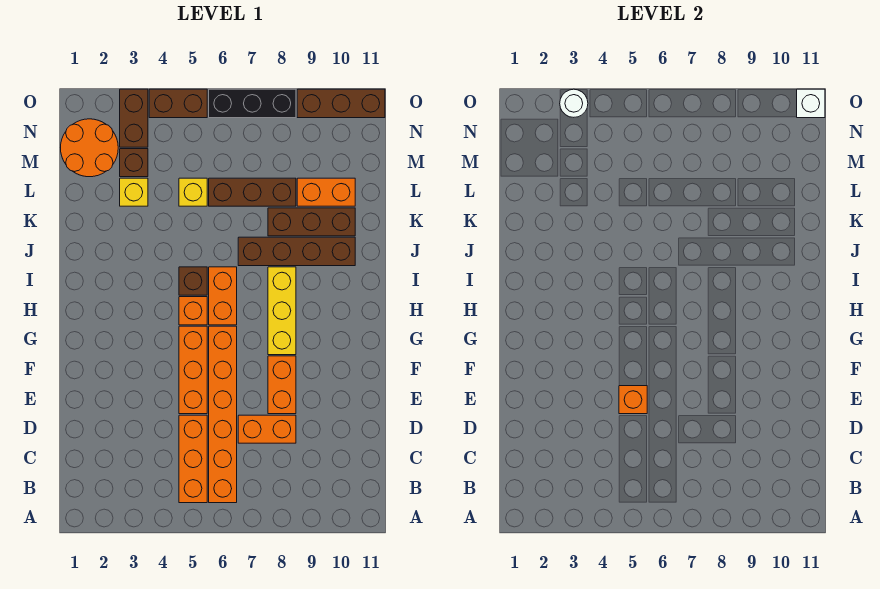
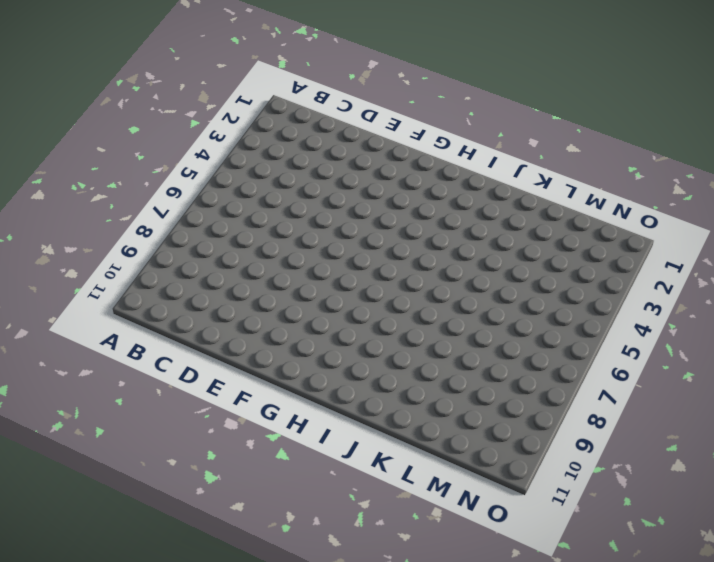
none -> orange 1x3 brick [179,415,207,503]
none -> orange 1x6 brick [209,326,237,503]
none -> orange 1x2 brick [238,415,296,443]

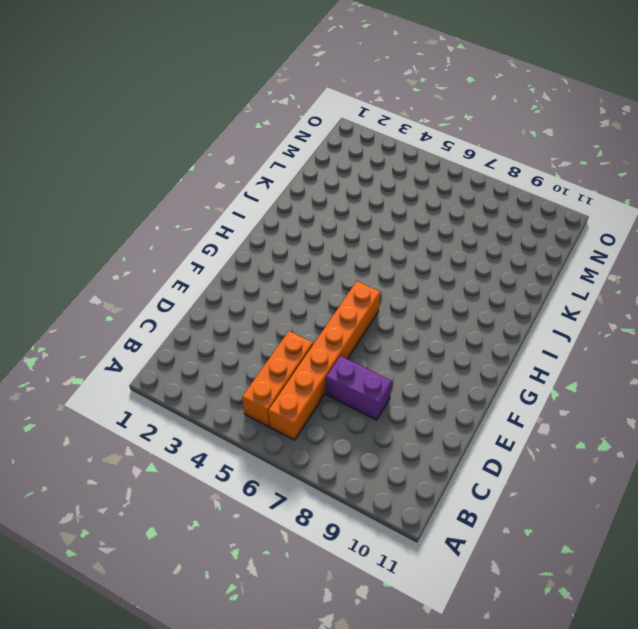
purple 1x2 brick [326,356,392,420] -> orange 1x2 brick [238,415,296,443]
none -> orange 1x3 brick [179,326,207,414]
none -> orange 1x2 brick [268,356,296,414]
none -> yellow 1x3 brick [268,267,296,355]

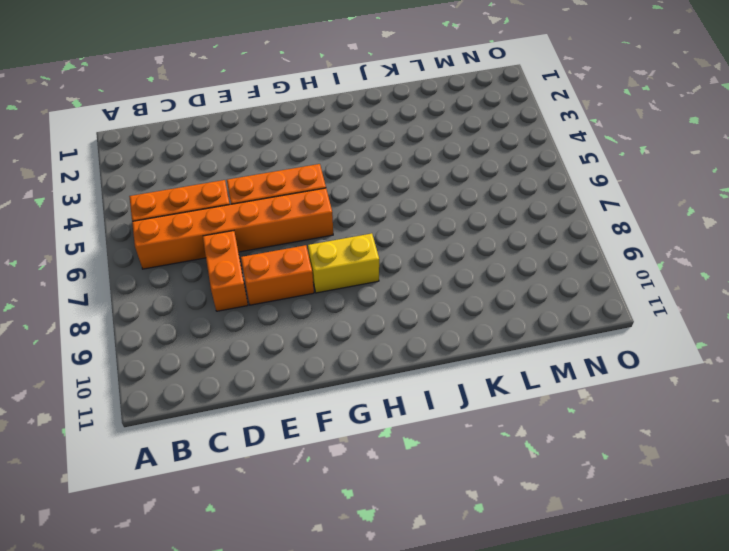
yellow 1x2 brick [308,233,379,293] -> yellow 1x3 brick [268,267,296,355]
none -> orange 1x1 brick [179,297,207,325]
none -> orange 1x2 brick [209,267,237,325]
none -> brown 1x1 brick [179,267,207,295]

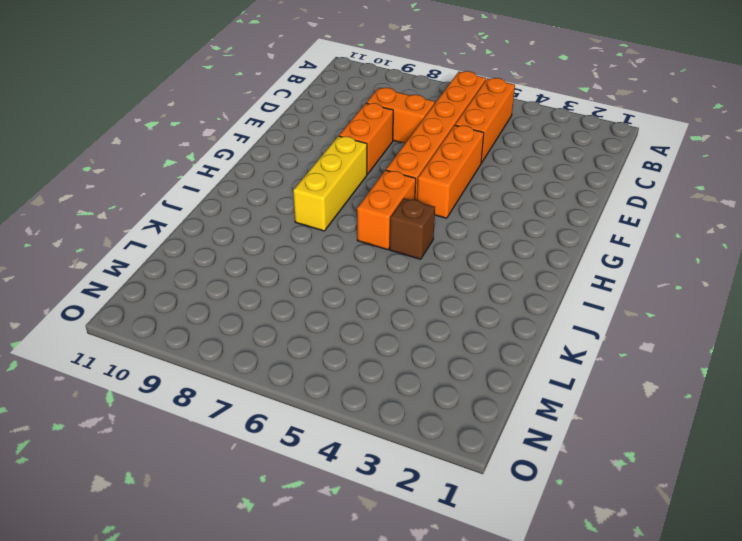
none -> orange 1x1 brick [179,297,207,325]
none -> brown 1x4 brick [238,237,355,266]
none -> brown 1x3 brick [268,208,355,236]

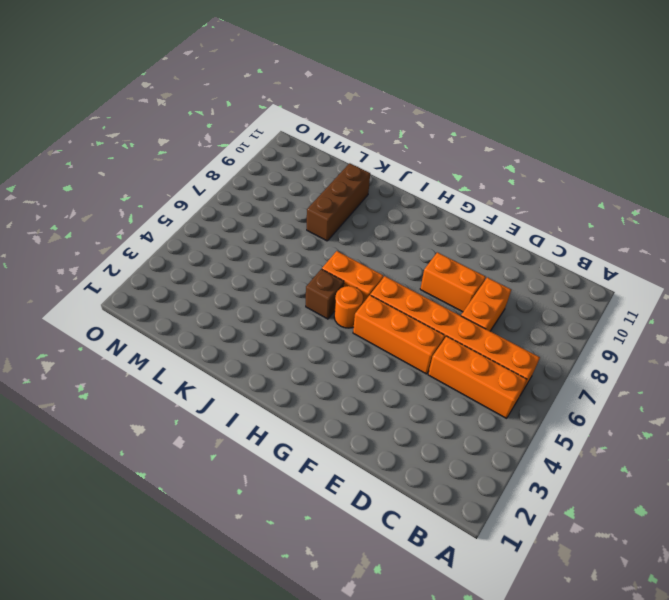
orange 1x1 round brick [334,286,363,328] -> orange 1x1 brick [179,297,207,325]
none -> yellow 1x3 brick [268,267,296,355]
none -> brown 1x4 brick [238,237,355,266]
none -> yellow 1x1 brick [120,178,148,206]

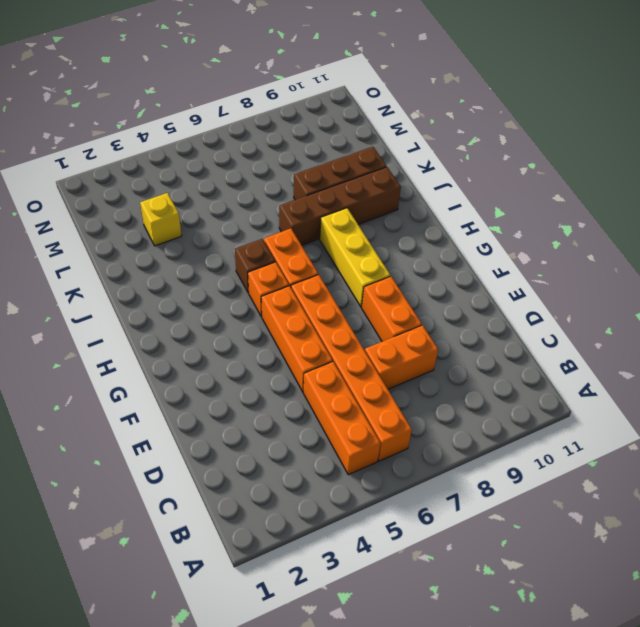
none -> yellow 1x1 brick [179,178,207,206]
none -> brown 1x3 brick [209,178,296,206]
none -> orange 1x2 brick [297,178,355,206]

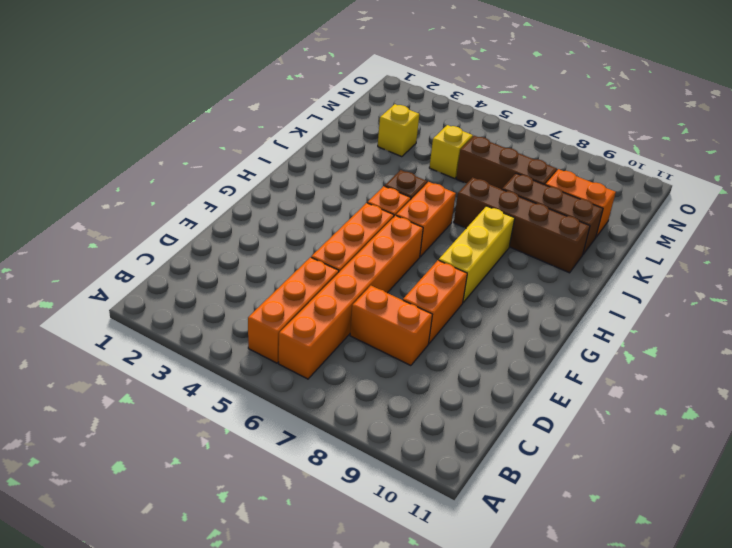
none -> orange 2x2 round brick [61,119,118,177]
none -> brown 1x1 brick [120,149,148,177]
none -> brown 1x2 brick [120,89,148,147]

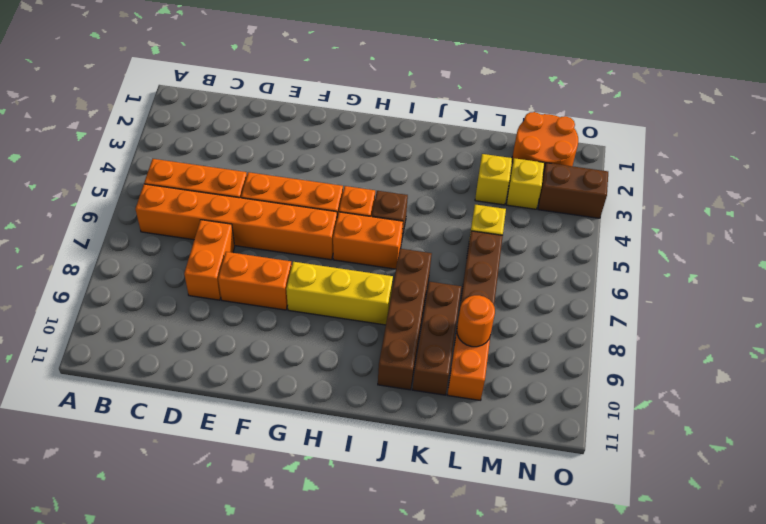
orange 1x1 round brick [457,295,495,347] -> none
yellow 1x1 brick [507,158,544,209] -> brown 1x1 brick [120,149,148,177]
none -> brown 1x2 brick [149,89,207,118]
none -> black 1x3 brick [209,89,296,118]
none -> brown 1x3 brick [297,89,385,118]

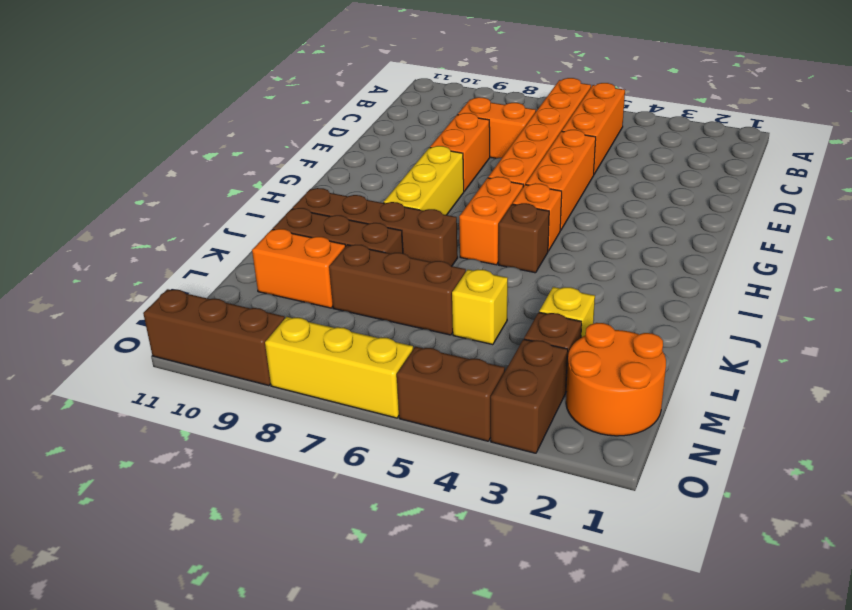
yellow 1x3 brick [265,317,413,418] -> black 1x3 brick [209,89,296,118]
none -> orange 1x1 brick [619,386,647,414]
none -> white 1x1 round brick [560,89,588,117]
none -> white 1x1 brick [797,89,825,118]

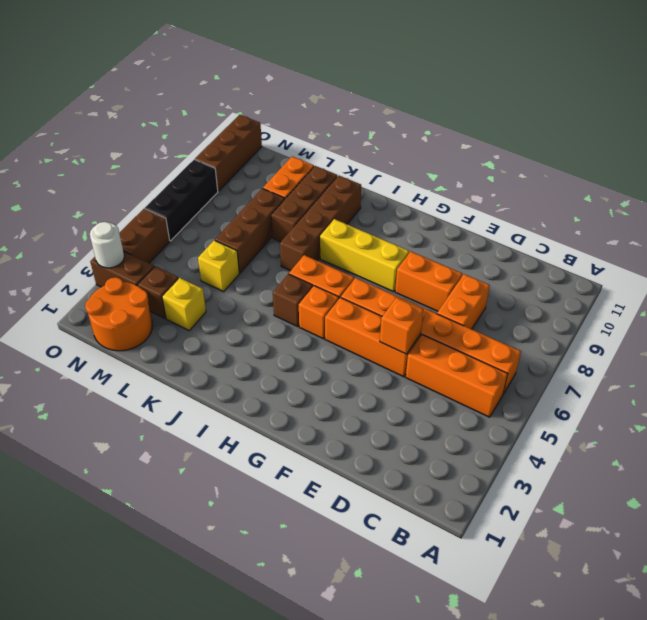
none -> white 1x1 brick [797,89,825,118]

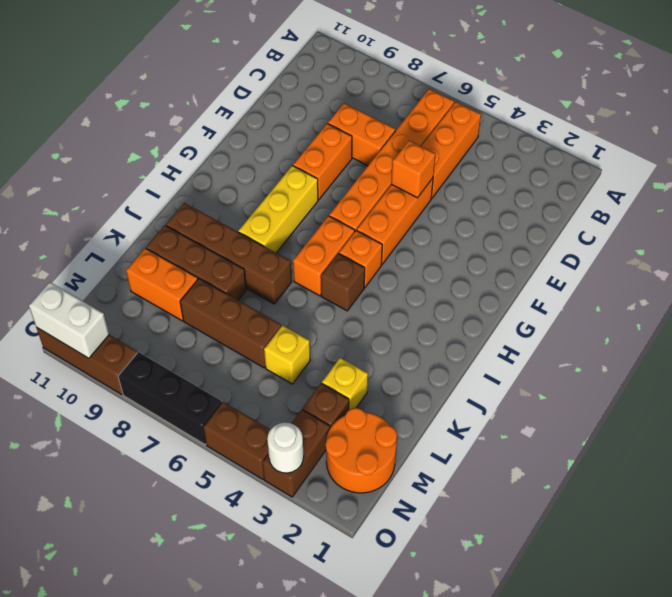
white 1x2 brick [29,282,109,358] -> white 1x1 brick [797,89,825,118]

